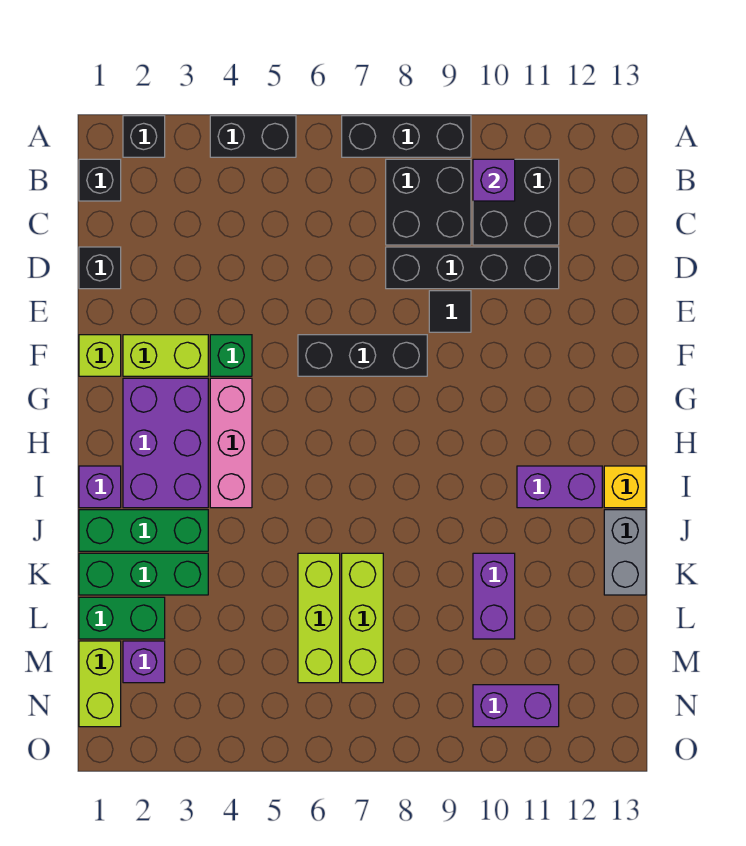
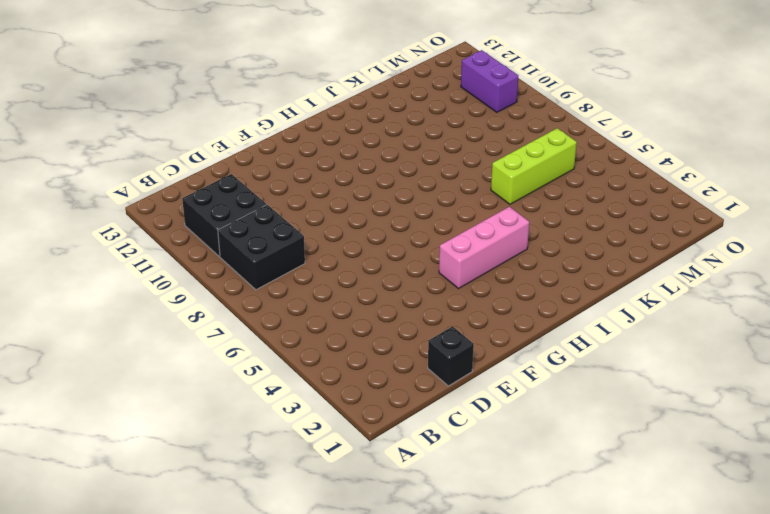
none -> black 1x1 brick [123,116,165,157]
none -> black 1x2 brick [210,116,296,157]
none -> black 1x3 brick [342,116,471,157]

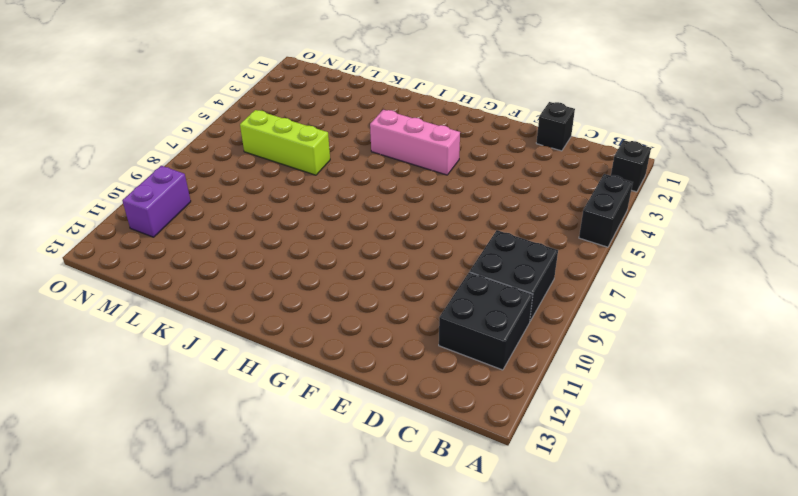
none -> black 1x3 brick [342,116,471,157]
none -> black 1x1 brick [79,159,121,201]
none -> black 1x4 brick [386,247,559,289]

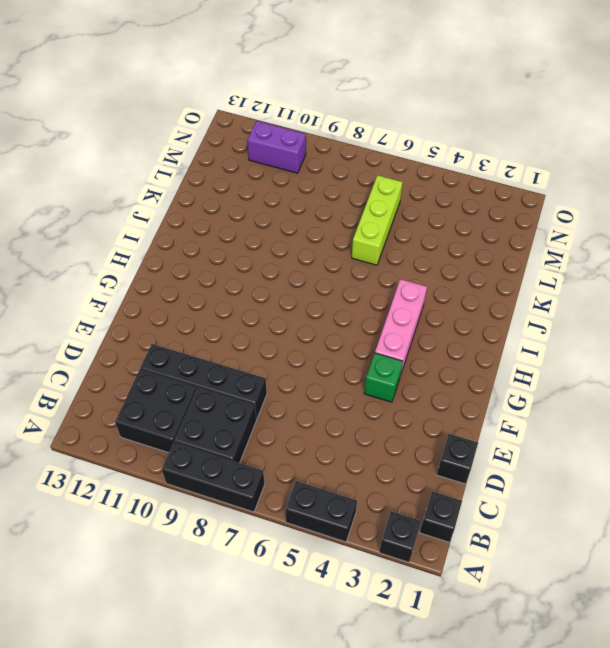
none -> black 1x1 tile [429,291,471,332]
none -> lime 1x1 brick [79,335,121,376]
none -> lime 1x2 brick [123,335,208,376]

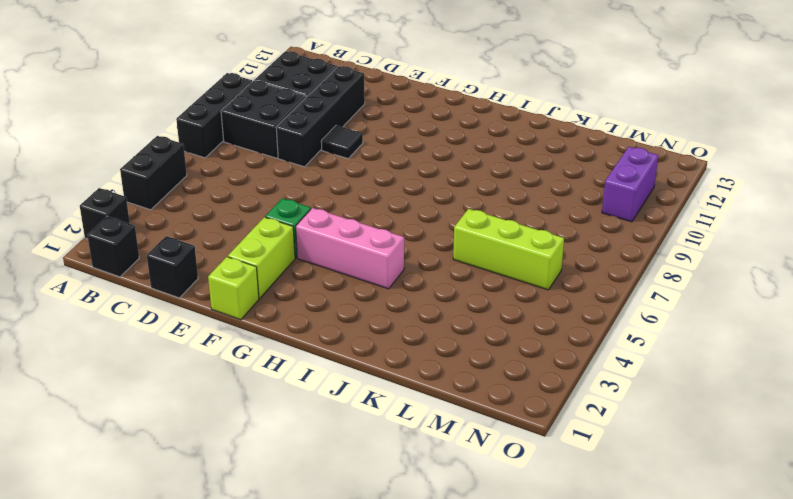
none -> black 1x3 brick [298,335,427,376]
none -> purple 2x3 brick [123,378,208,508]
none -> purple 1x1 brick [79,466,121,508]

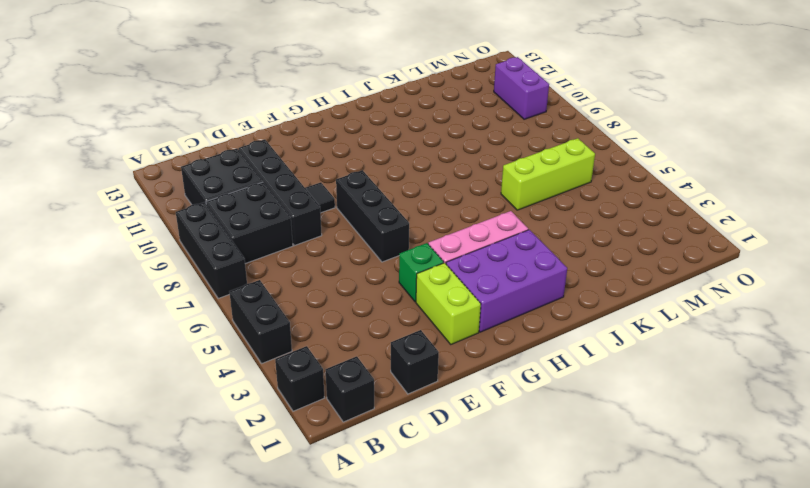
none -> lime 1x1 brick [79,335,121,376]
none -> purple 1x1 brick [79,466,121,508]
none -> purple 1x2 brick [517,466,602,508]

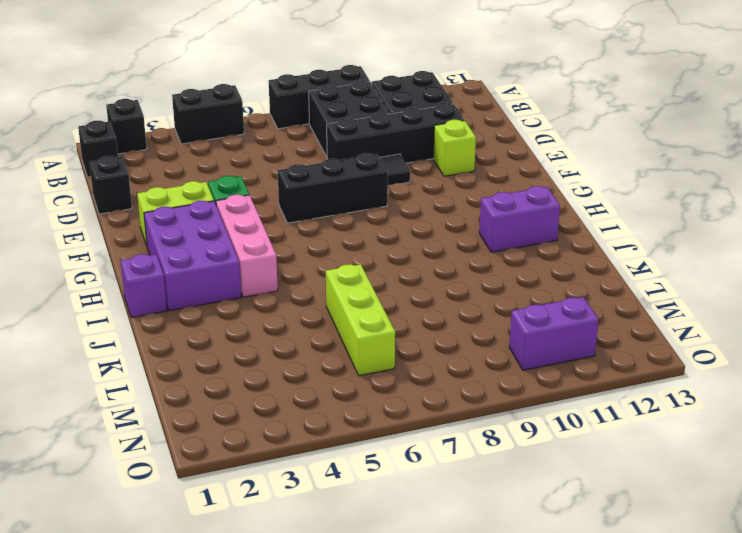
lime 1x1 brick [433,120,476,176] -> lime 1x1 brick moved to [79,335,121,376]
none -> yellow 1x1 brick [604,466,646,508]
none -> green 1x3 brick [79,510,208,551]
none -> grey 1x2 brick [604,510,646,595]

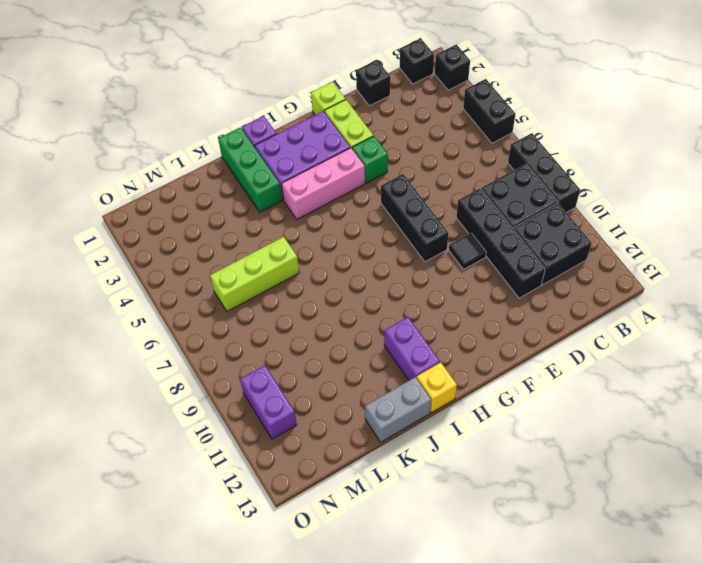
none -> green 1x3 brick [79,553,208,595]
none -> lime 1x3 brick [342,553,383,683]
none -> purple 1x2 brick [473,553,515,639]

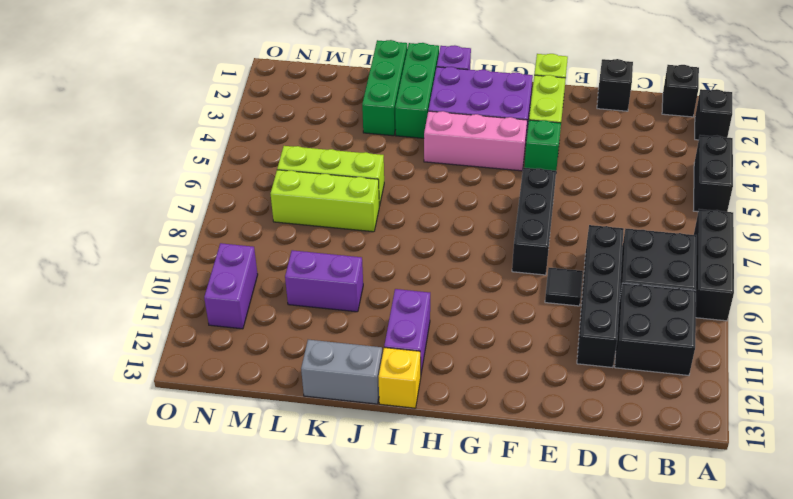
none -> green 1x2 brick [79,597,165,639]
none -> lime 1x2 brick [79,641,121,727]
none -> purple 1x1 brick [123,641,165,683]

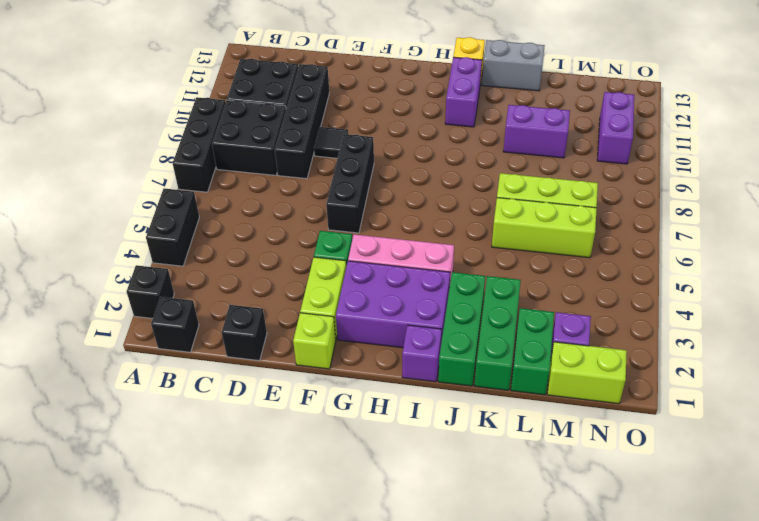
none -> purple 1x1 brick [473,159,515,201]

